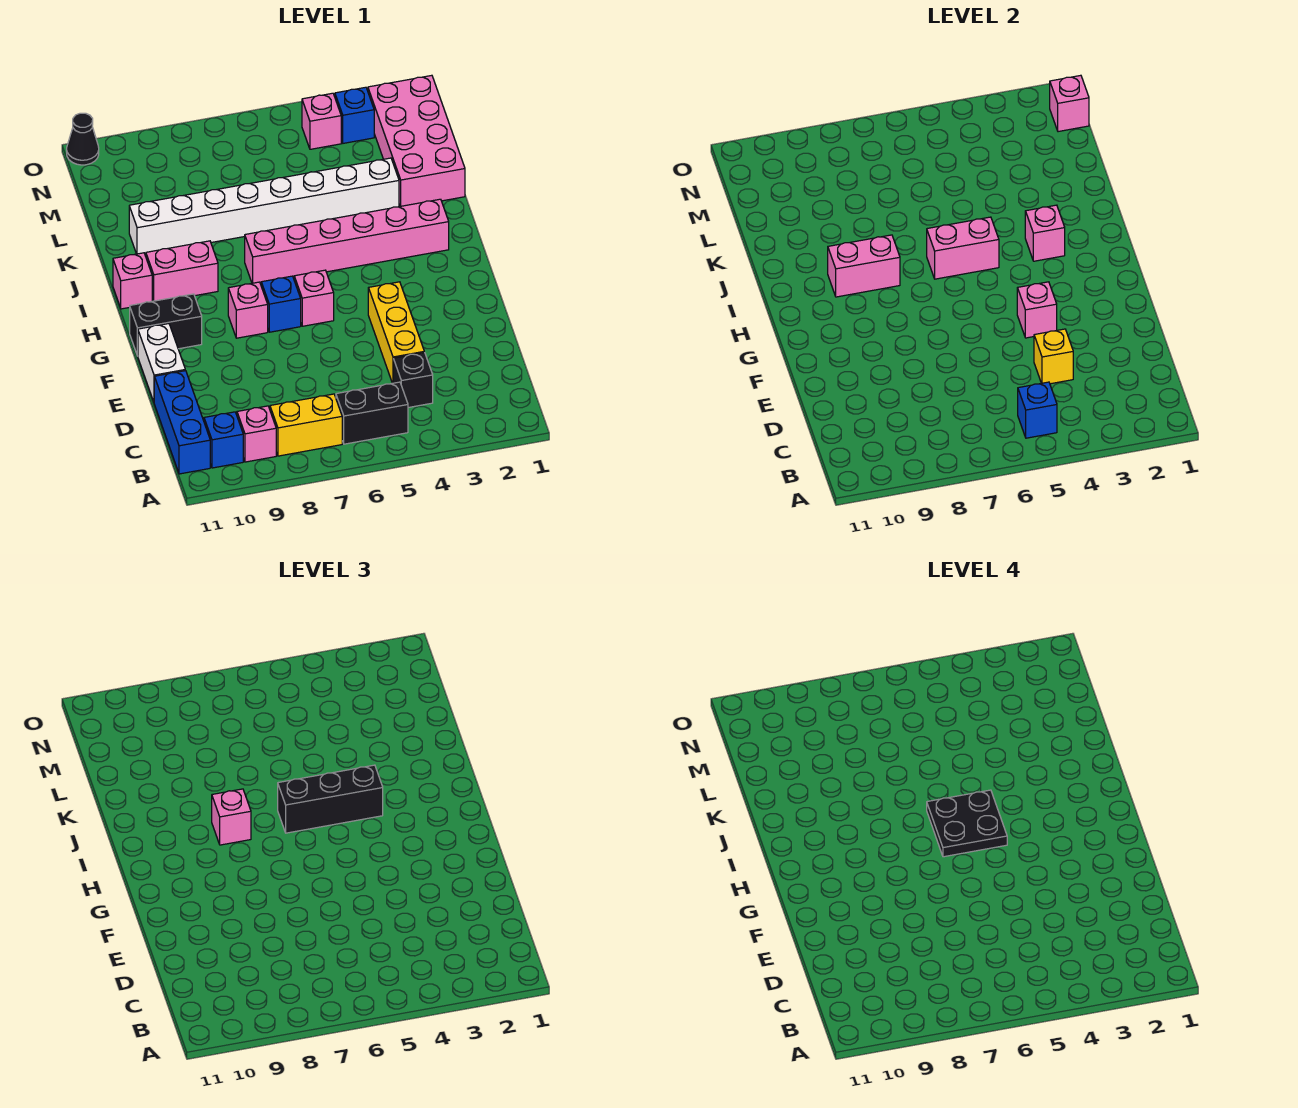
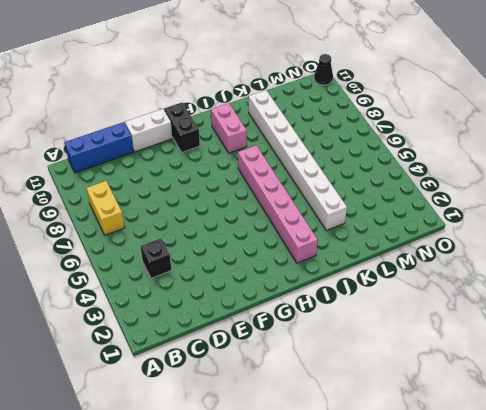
none -> black 1x2 brick [336,382,408,444]
none -> pink 1x1 brick [237,406,276,462]
none -> blue 1x1 brick [204,412,243,468]
none -> yellow 1x3 brick [368,282,424,383]

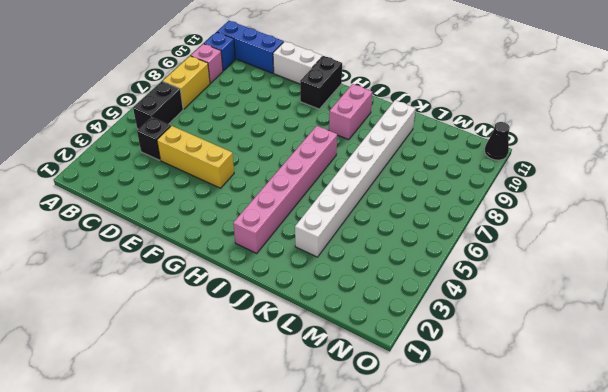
none -> pink 1x1 brick [294,270,334,326]
none -> blue 1x1 brick [261,276,301,332]
none -> pink 1x1 brick [228,282,268,338]
none -> pink 1x1 brick [113,253,152,309]

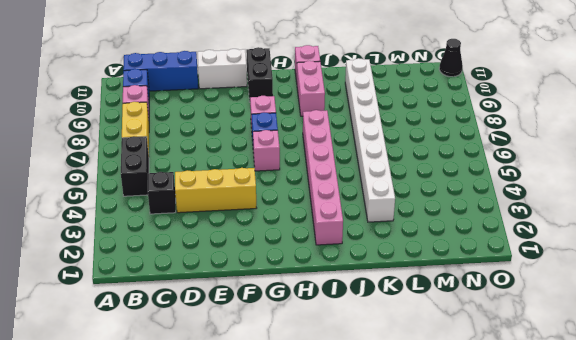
none -> pink 2x4 brick [368,75,465,206]
none -> blue 1x1 brick [335,87,374,143]
none -> pink 1x1 brick [302,93,341,149]
none -> blue 1x1 brick [1018,382,1057,438]

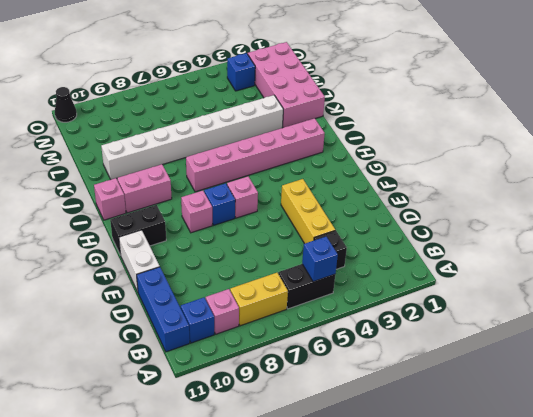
none -> pink 1x1 brick [302,93,341,149]
none -> yellow 1x1 brick [1034,329,1073,384]
none -> pink 1x1 brick [1017,282,1057,338]
none -> pink 1x1 brick [1025,205,1065,261]

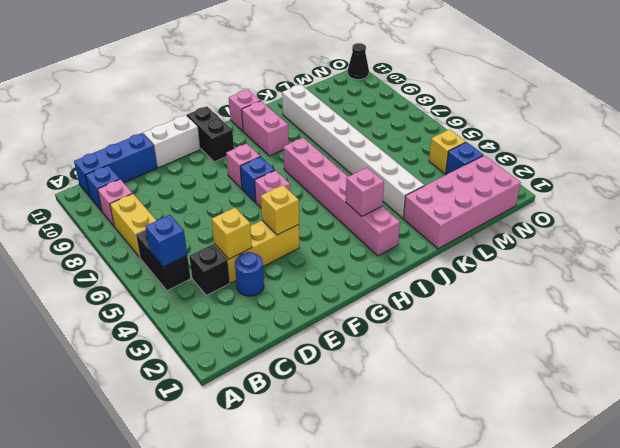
blue 1x1 round brick [235,252,264,296] -> none
yellow 1x1 brick [261,185,299,235] -> pink 1x1 brick [1017,282,1057,338]
yellow 1x1 brick [429,129,466,174] -> pink 1x1 brick [302,93,341,149]
none -> pink 1x2 brick [927,217,999,279]
none -> pink 1x2 brick [828,235,900,297]
none -> pink 1x1 brick [1050,75,1089,132]
none -> black 1x3 brick [278,765,383,833]

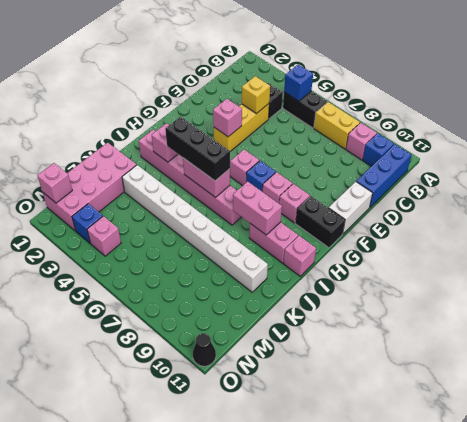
pink 1x1 brick [279,184,310,223] -> pink 1x1 brick moved to [212,789,251,845]
none -> black 2x2 plate [927,790,1007,857]

